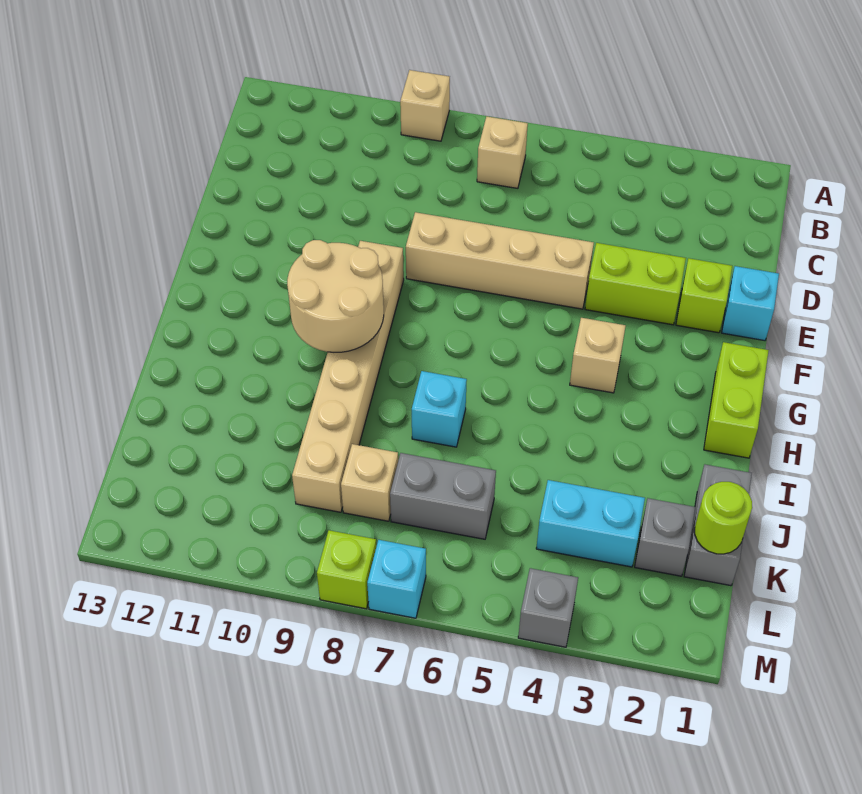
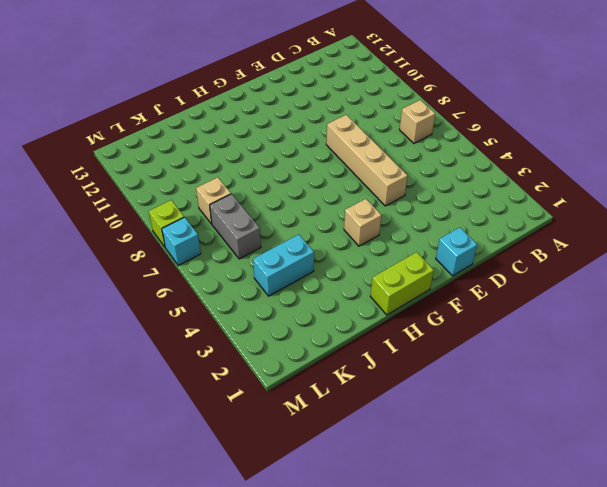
cyan 1x2 brick [253,235,314,296] -> cyan 1x2 brick turned to [536,480,645,567]
none -> tan 1x1 brick [400,70,450,141]
none -> lime 1x1 brick [676,258,732,333]
none -> lime 1x2 brick [585,243,686,325]

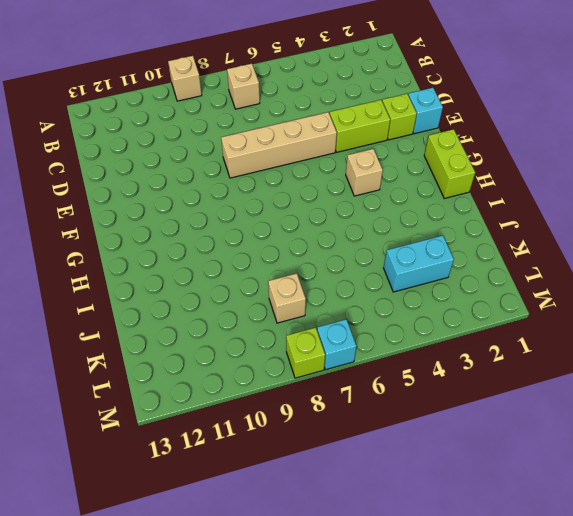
none -> tan 1x6 brick [292,241,404,512]
none -> cyan 1x1 brick [412,371,467,447]
none -> grey 1x2 brick [684,465,752,586]

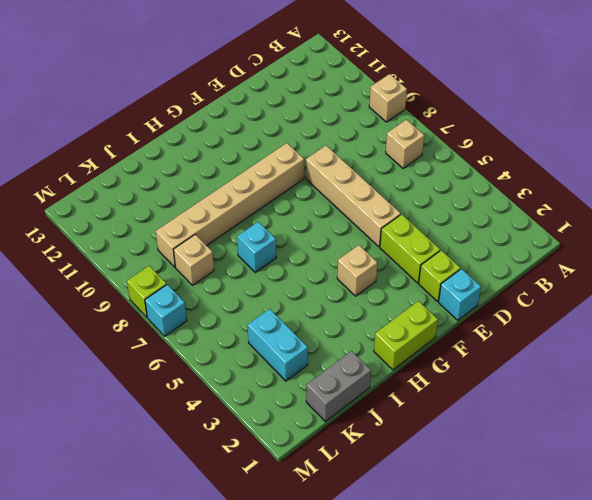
none -> grey 1x1 brick [635,498,695,576]
none -> grey 1x2 brick [390,453,496,539]
none -> grey 1x1 brick [518,568,578,647]

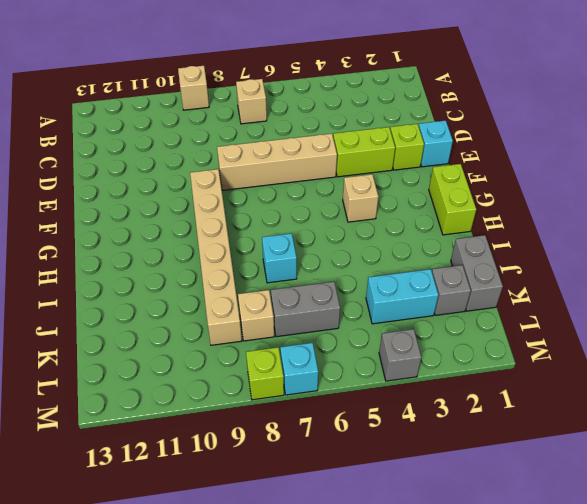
none -> tan 2x2 round brick [287,240,384,352]
none -> lime 1x1 round brick [695,482,752,554]

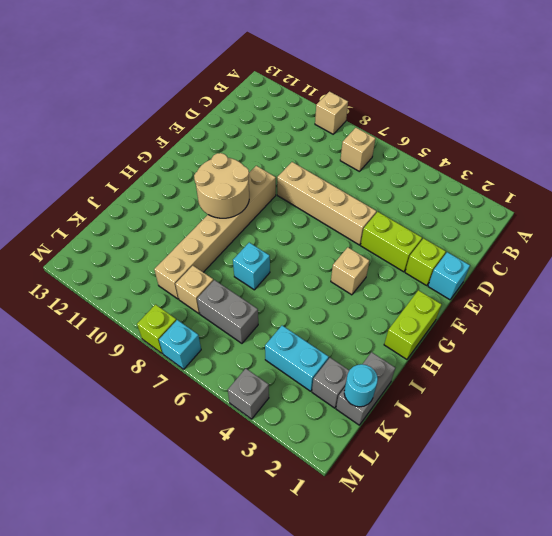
cyan 1x1 round brick [344,364,378,407] -> lime 1x1 round brick [695,482,752,554]

